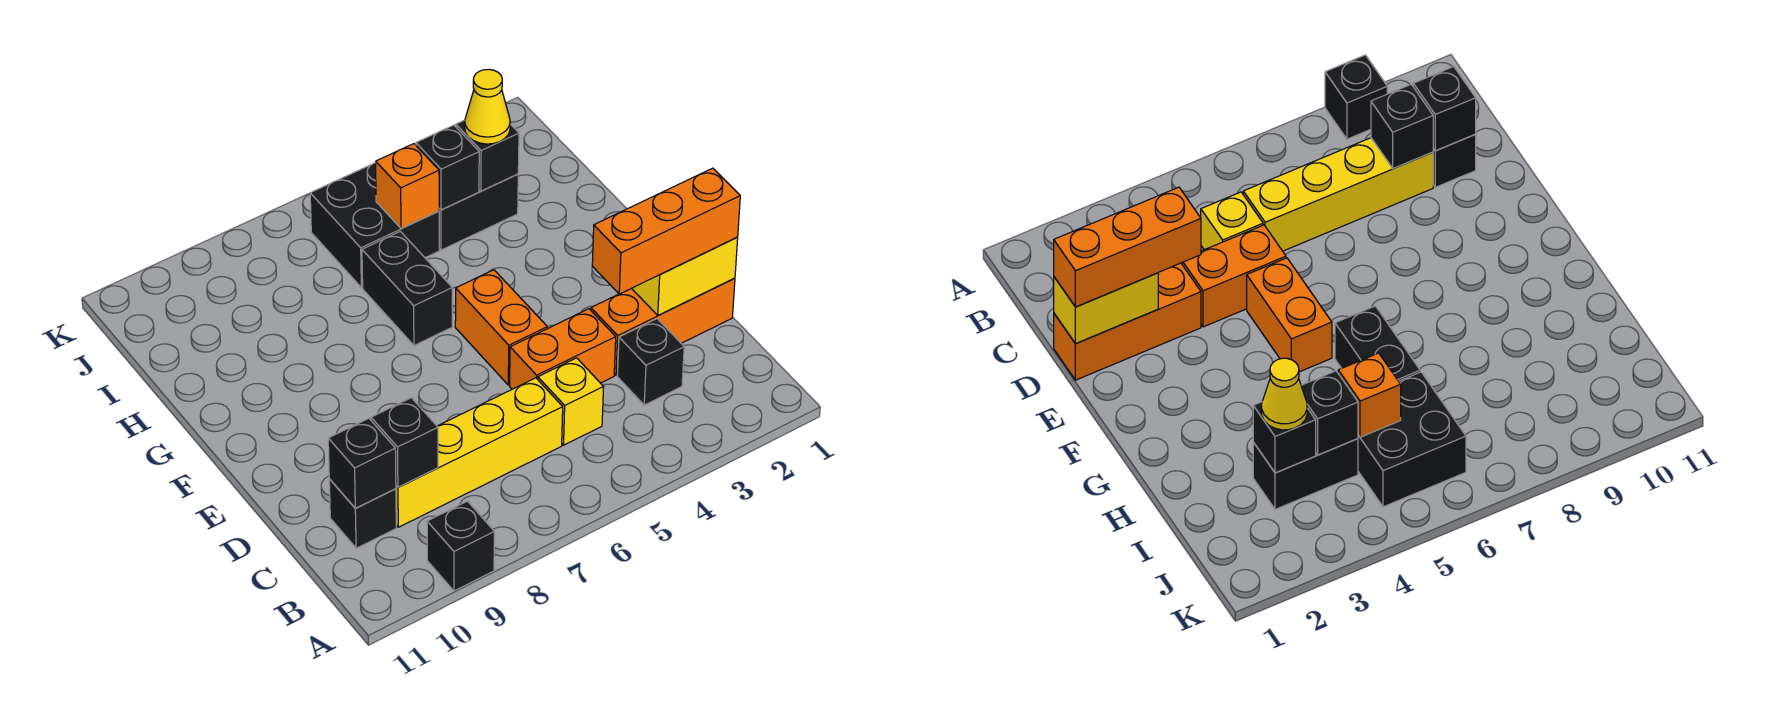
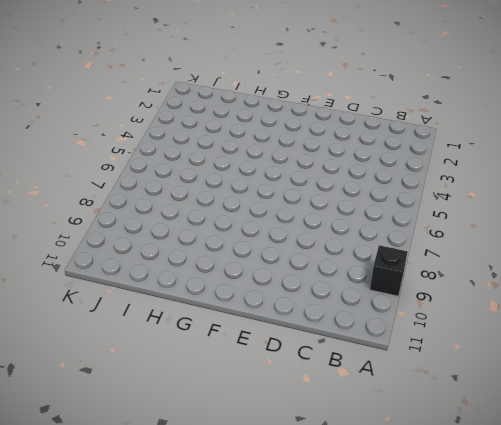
none -> black 1x1 brick [617,319,684,405]
none -> yellow 1x1 brick [538,358,604,445]
none -> yellow 1x4 brick [396,378,563,527]

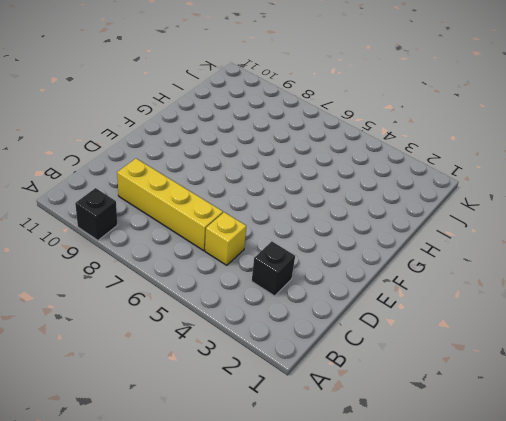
none -> black 1x1 brick [329,479,396,548]
none -> orange 1x3 brick [591,278,735,375]
none -> orange 1x2 brick [510,309,616,389]

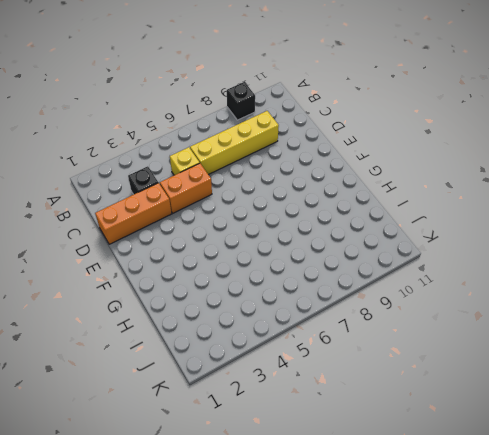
none -> black 1x1 brick [329,479,396,548]
none -> orange 1x2 brick [455,270,547,385]
none -> black 1x2 brick [362,231,452,345]

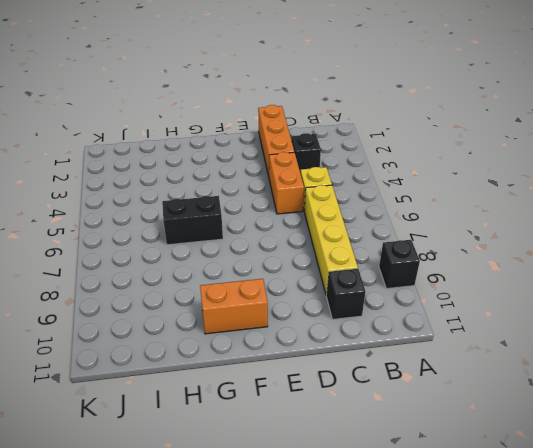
orange 1x2 brick [200,279,268,334] -> orange 1x2 brick moved to [455,270,547,385]
none -> black 1x2 brick [439,174,518,250]
none -> black 2x2 brick [310,163,439,288]
none -> black 1x1 brick [371,398,438,487]

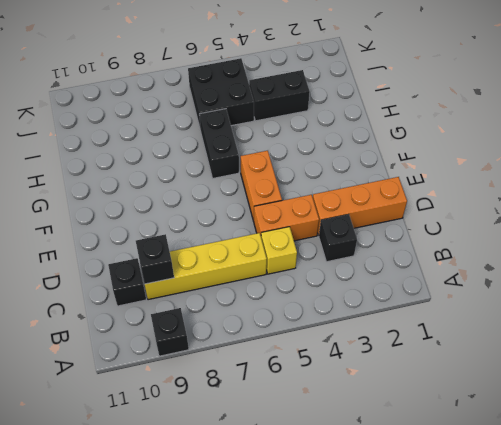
none -> black 1x1 brick [328,418,396,508]
none -> yellow 1x2 brick [632,237,738,315]
none -> black 1x1 brick [456,120,519,191]

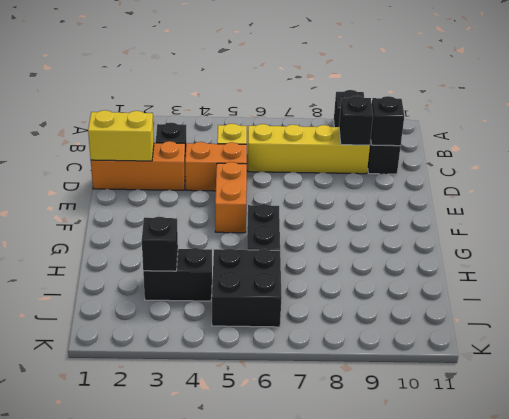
none -> black 1x1 brick [416,125,479,210]
none -> orange 1x1 brick [376,144,439,228]
none -> orange 1x3 brick [592,168,740,294]

